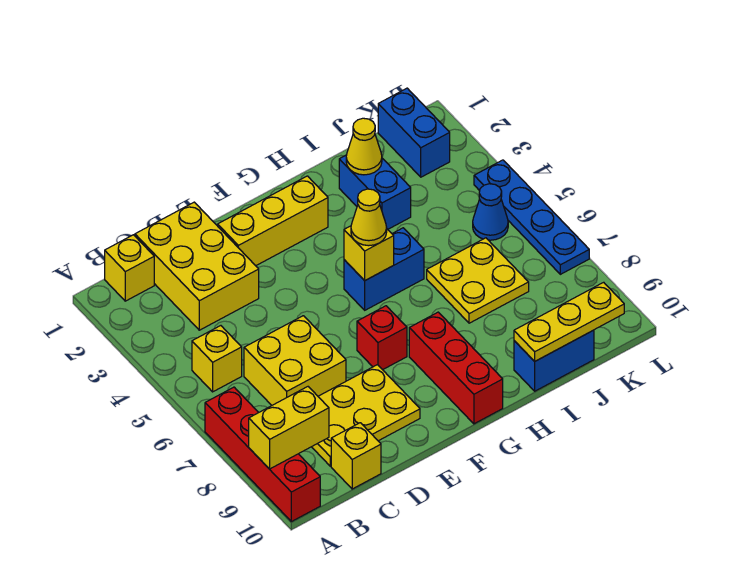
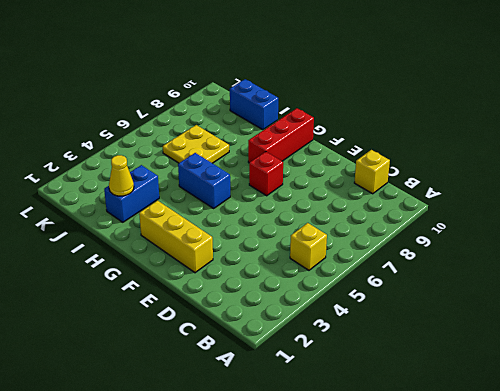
none -> red 1x4 brick [205,387,320,522]
none -> yellow 1x1 brick [105,235,154,301]
none -> yellow 2x3 brick [135,202,259,330]

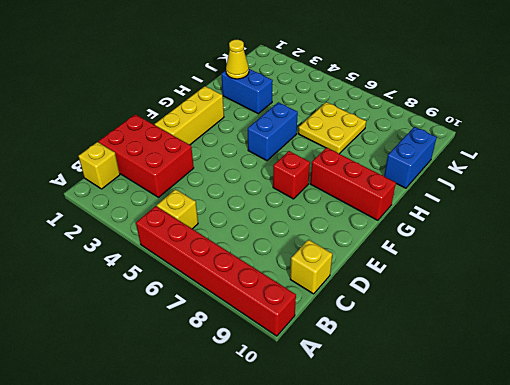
red 1x6 brick [136,206,296,336] -> red 1x4 brick [205,387,320,522]
red 2x3 brick [99,114,194,197] -> yellow 2x3 brick [135,202,259,330]
none -> yellow 2x2 brick [244,316,346,405]
none -> yellow 2x3 plate [312,365,420,466]
none -> blue 1x2 brick [378,88,450,177]

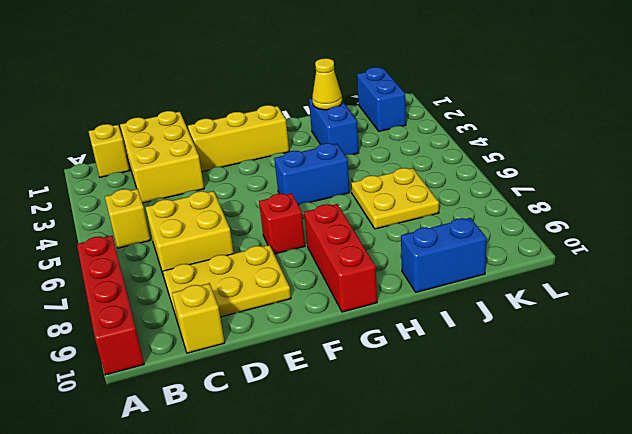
none -> blue 1x1 cone [473,184,508,240]
none -> blue 1x4 plate [474,160,589,274]
none -> yellow 1x2 brick [249,387,329,469]

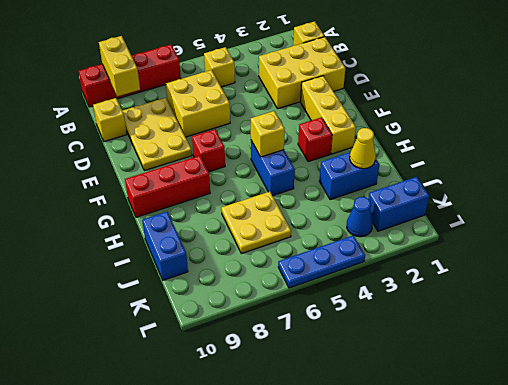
red 1x1 brick [298,117,332,162] -> none
blue 1x1 cone [347,197,373,237] -> blue 1x1 cone moved to [473,184,508,240]
blue 1x3 plate [278,235,365,288] -> blue 1x4 plate [474,160,589,274]
none -> yellow 1x3 plate [514,282,624,361]
none -> yellow 1x1 cone [351,189,387,246]

